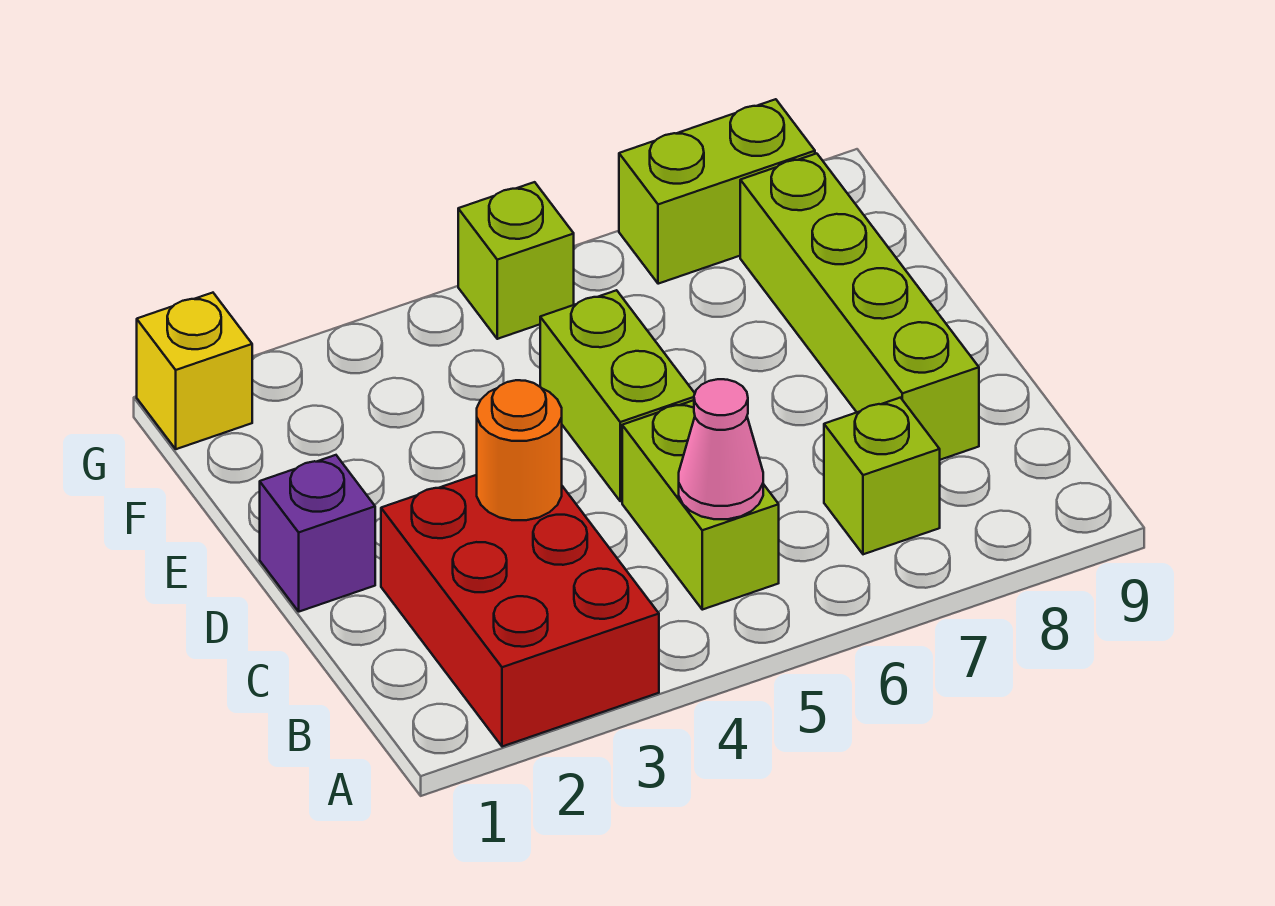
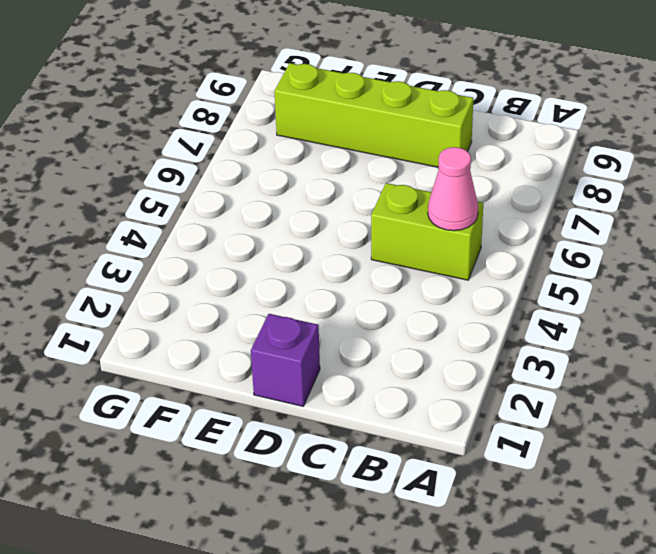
none -> red 2x3 brick [381,475,659,747]
none -> lime 1x1 brick [824,398,940,554]

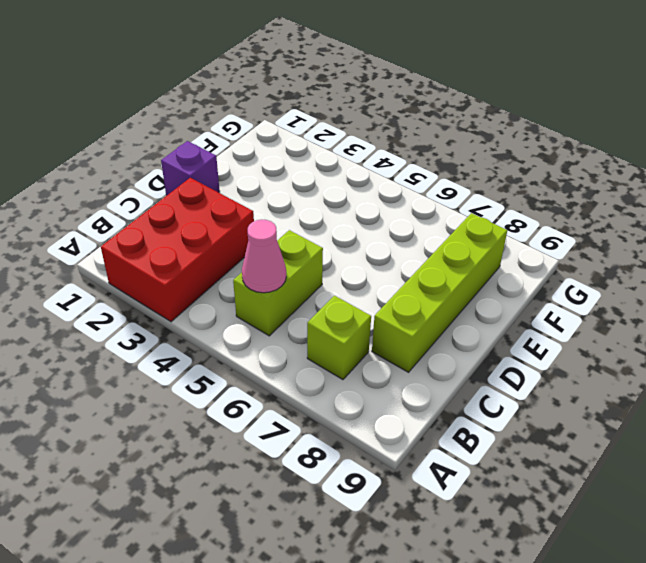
none -> lime 1x2 brick [540,290,695,501]
none -> yellow 1x1 brick [137,293,252,449]

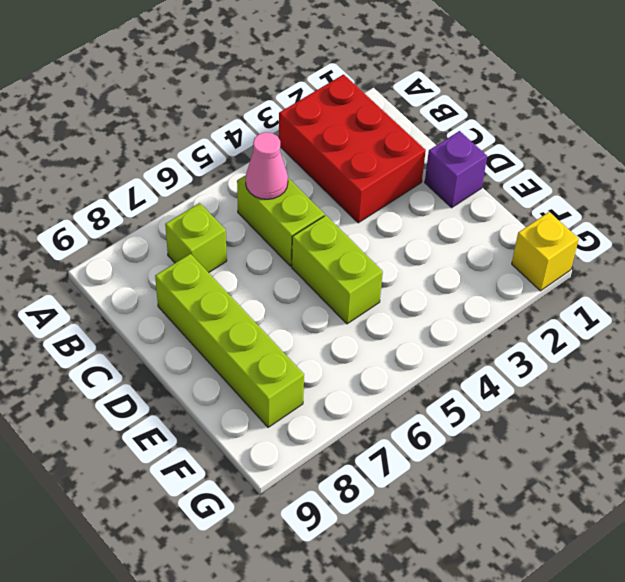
none -> lime 1x1 brick [458,182,574,339]
none -> lime 1x2 brick [619,99,815,284]

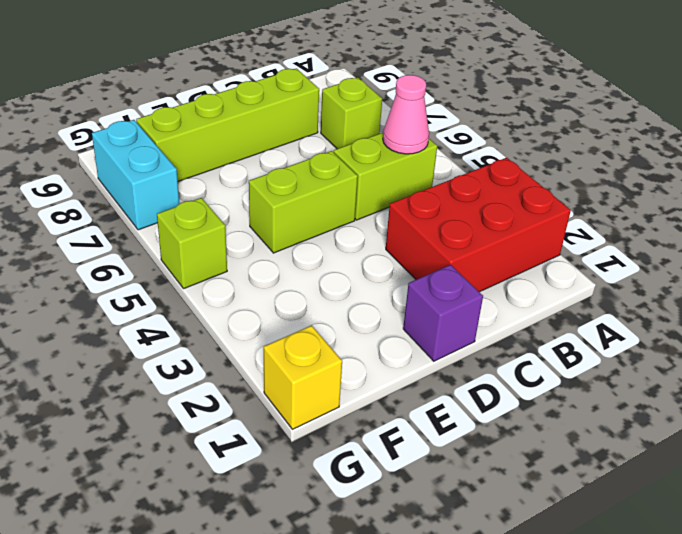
cyan 1x2 brick [92,120,179,230] -> lime 1x2 brick [619,99,815,284]
none -> orange 1x1 round brick [477,380,562,520]

